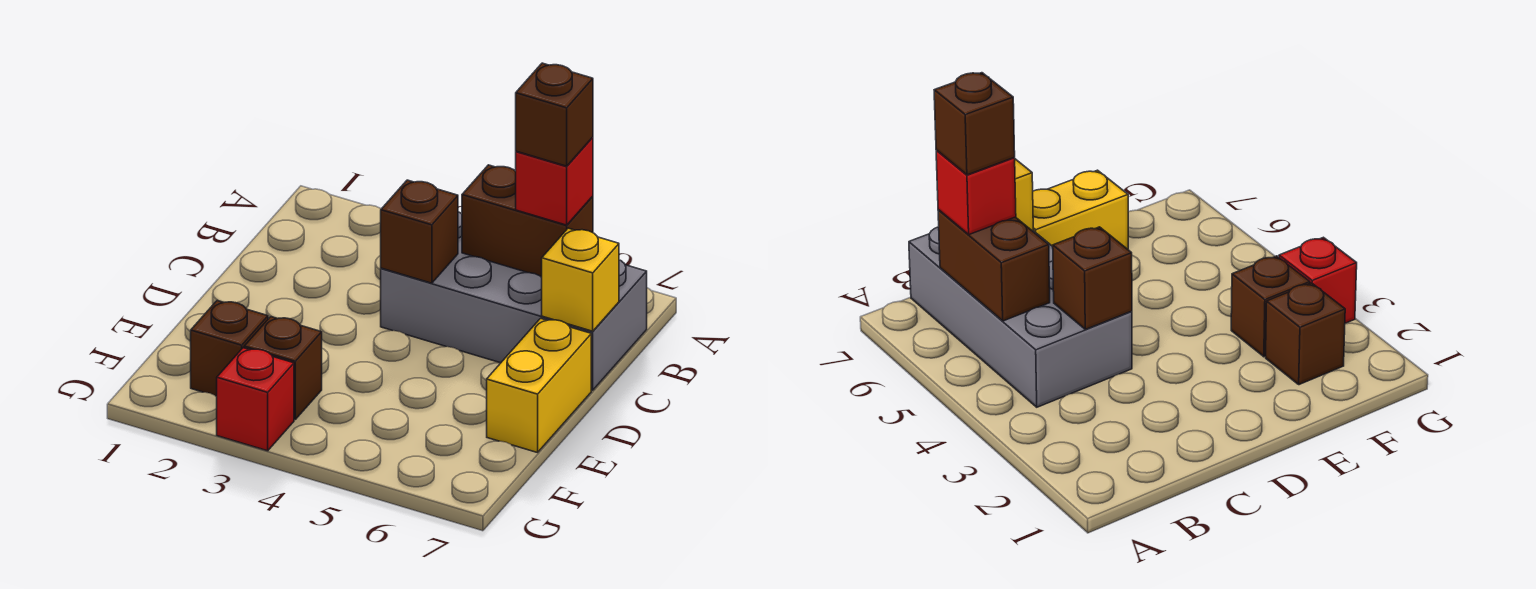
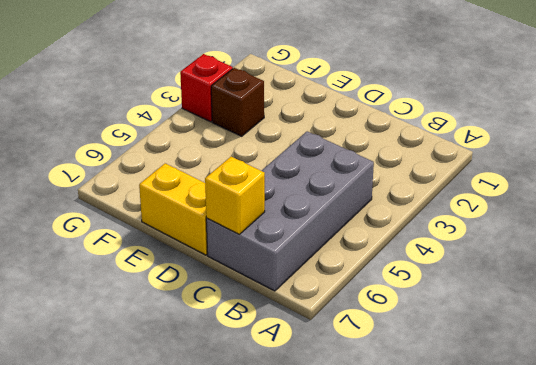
none -> brown 1x1 brick [191,301,268,396]
none -> brown 1x2 brick [462,165,593,277]

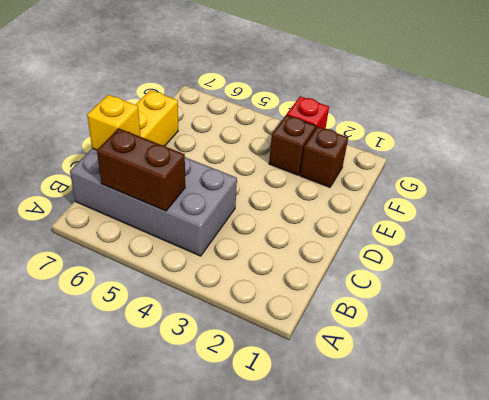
none -> brown 1x1 brick [381,180,458,283]
none -> red 1x1 brick [516,137,593,225]

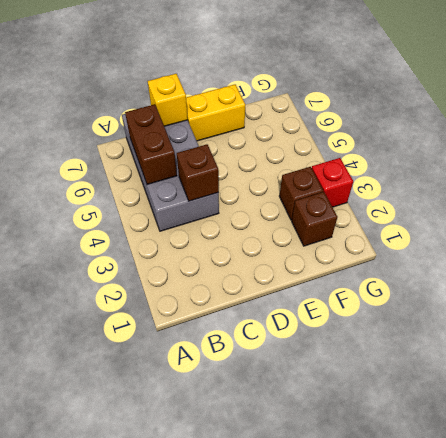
none -> red 1x1 brick [516,137,593,225]
none -> brown 1x1 brick [516,63,593,166]

